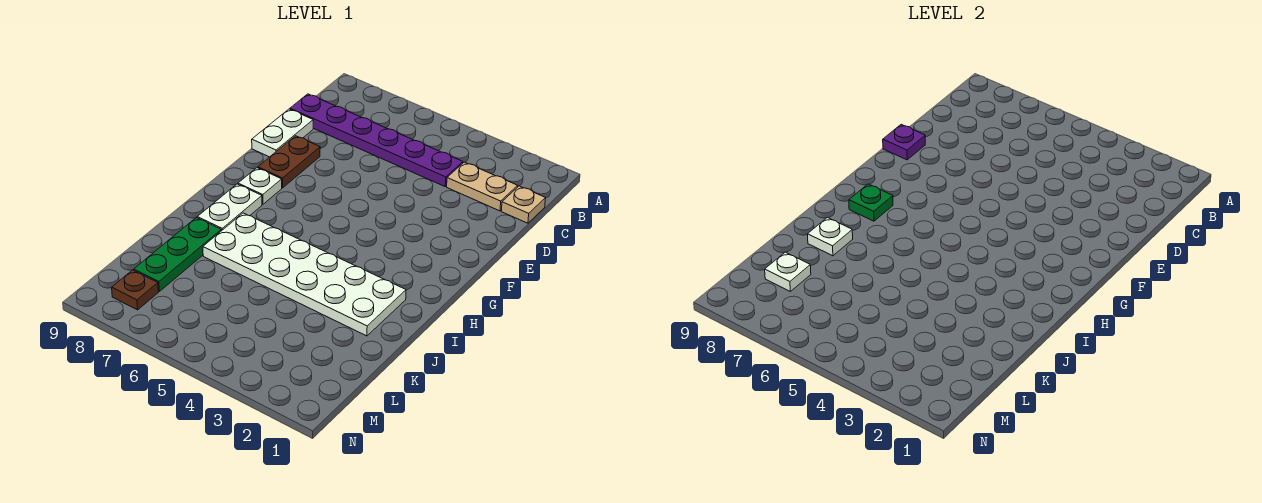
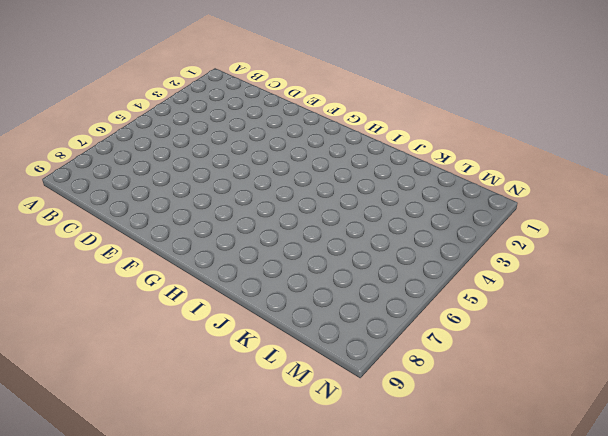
none -> tan 1x1 plate [501,186,545,223]
none -> tan 1x2 plate [447,162,518,211]
none -> purple 1x6 plate [290,94,463,186]

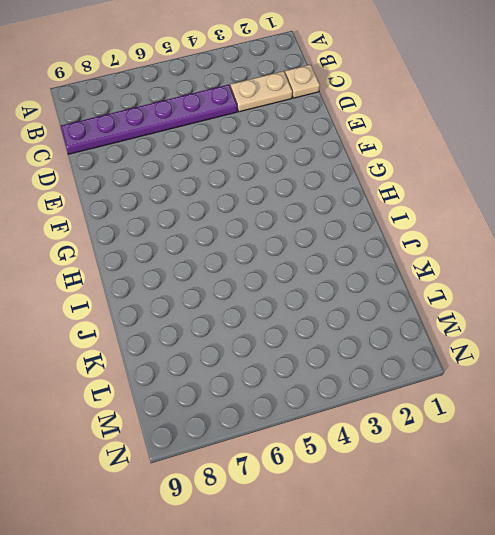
none -> white 1x2 plate [252,109,313,157]
none -> brown 1x2 plate [258,136,320,188]
none -> white 1x1 plate [238,168,282,204]

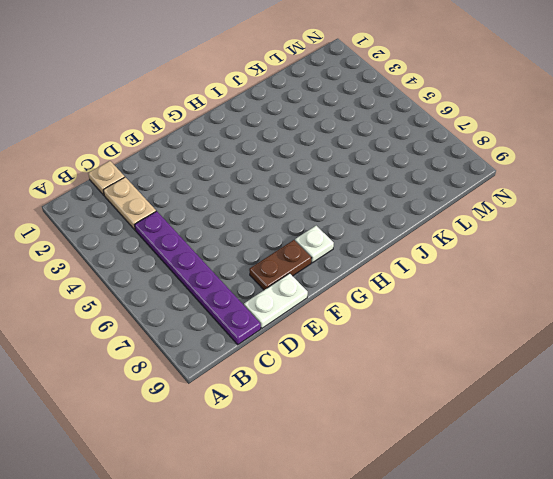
none -> white 1x2 plate [197,184,262,231]
none -> white 2x6 plate [203,213,406,336]
none -> green 1x3 plate [134,218,221,291]

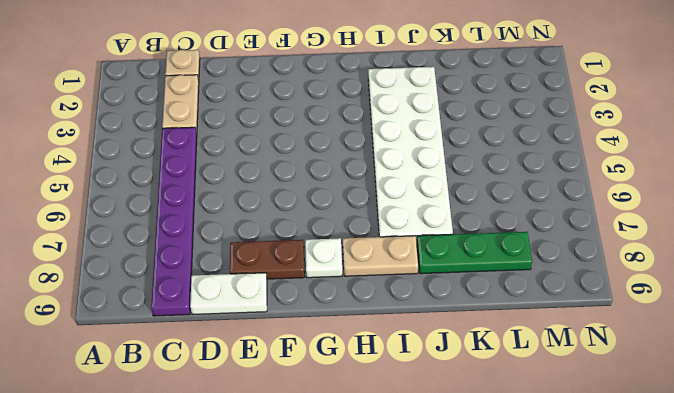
tan 1x2 plate [343,236,418,276] -> white 1x2 plate [197,184,262,231]
none -> brown 1x1 plate [112,270,158,310]
none -> purple 1x1 plate [883,124,925,160]
none -> green 1x1 plate [849,184,893,221]

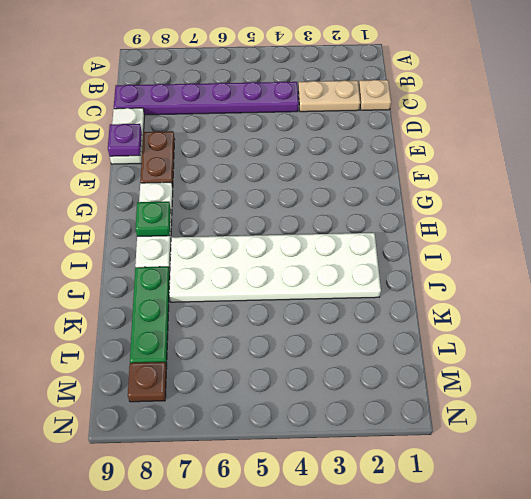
none -> white 1x1 plate [808,218,853,256]
none -> white 1x1 plate [765,252,811,291]

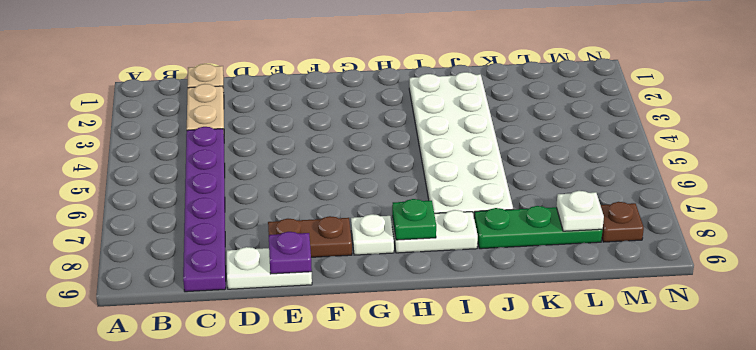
none -> white 1x1 plate [808,218,853,256]

